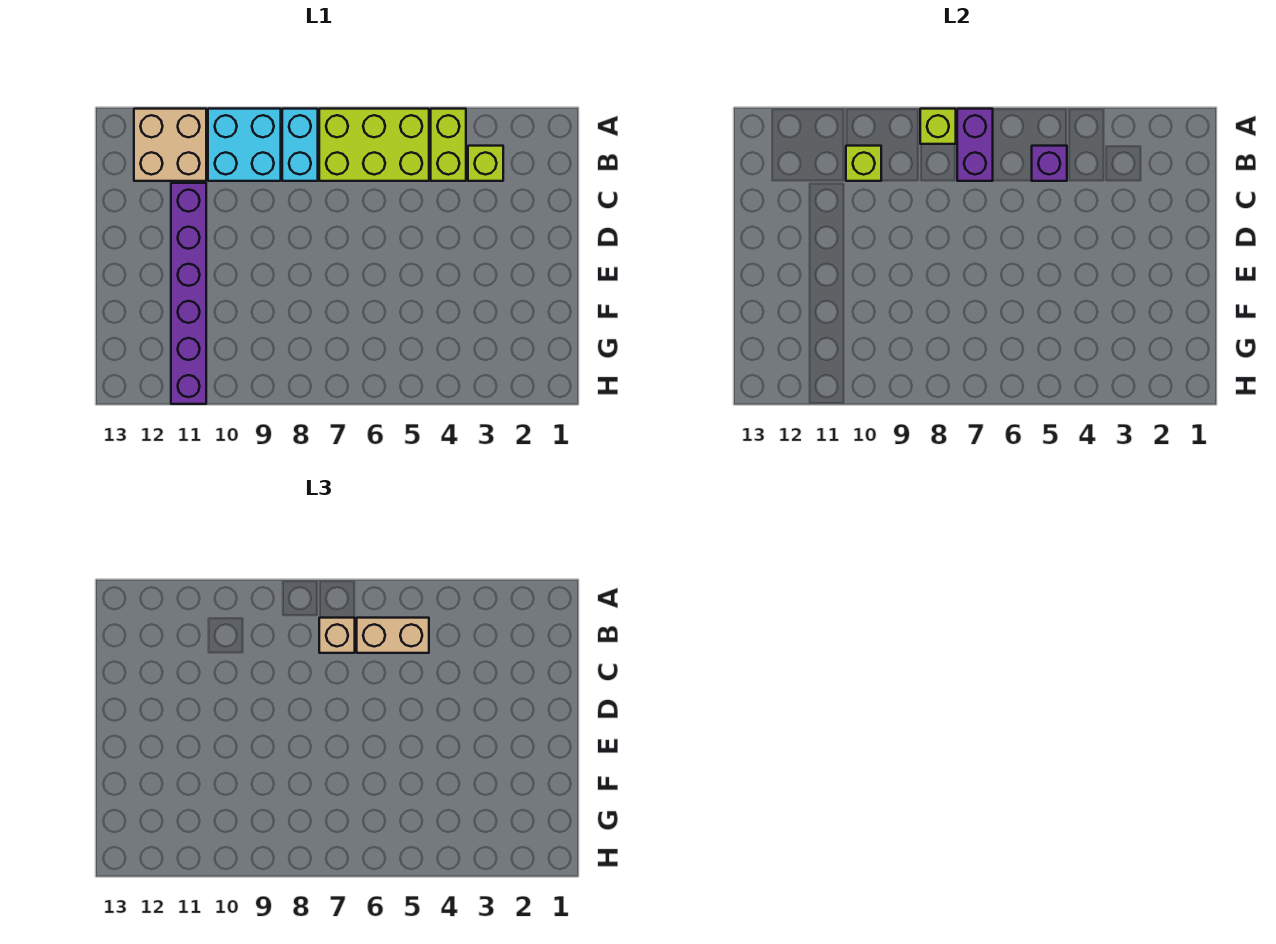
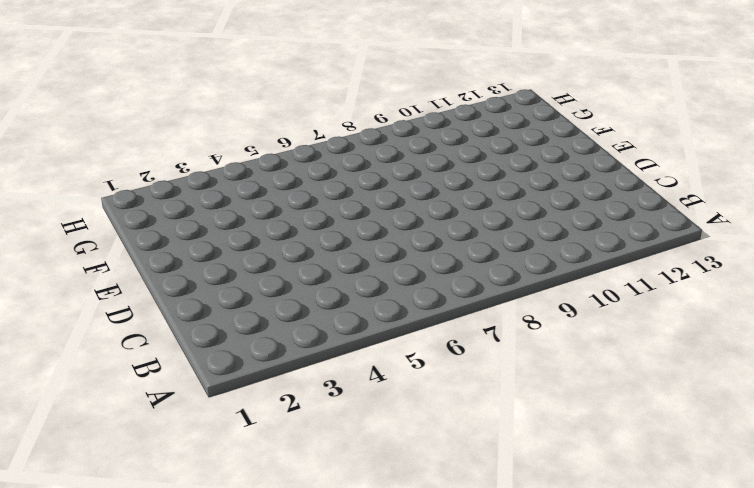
none -> lime 1x2 brick [431,109,466,181]
none -> lime 2x3 brick [319,109,429,181]
none -> cyan 1x2 brick [282,109,318,181]

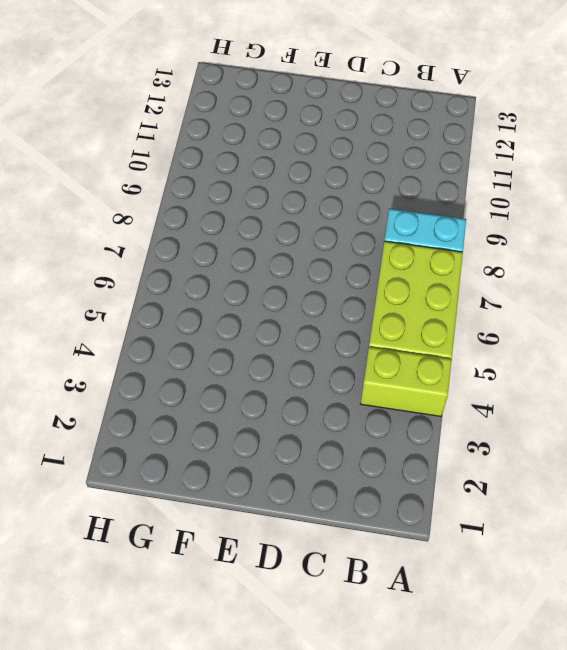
none -> cyan 2x2 brick [208,109,281,181]
none -> tan 2x2 brick [134,109,206,181]
none -> lime 1x1 brick [468,146,503,181]

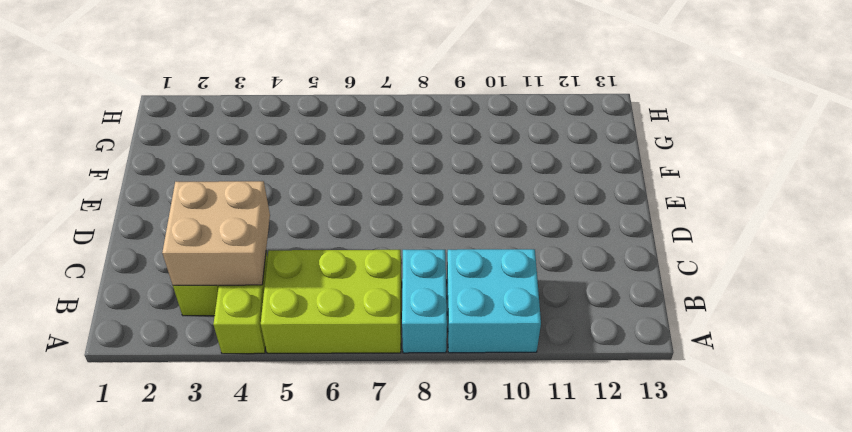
tan 2x2 brick [162,181,270,286] -> tan 2x2 brick moved to [134,109,206,181]
none -> purple 1x6 brick [171,183,206,404]
none -> purple 1x2 brick [957,109,993,181]
none -> lime 1x1 brick [920,109,956,144]

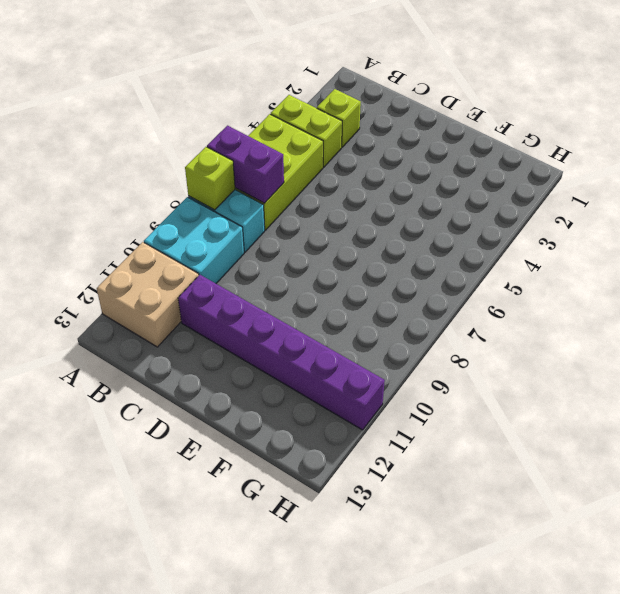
none -> purple 1x1 brick [1032,146,1067,181]
none -> lime 1x1 brick [846,146,881,181]
none -> tan 1x2 brick [357,618,429,653]

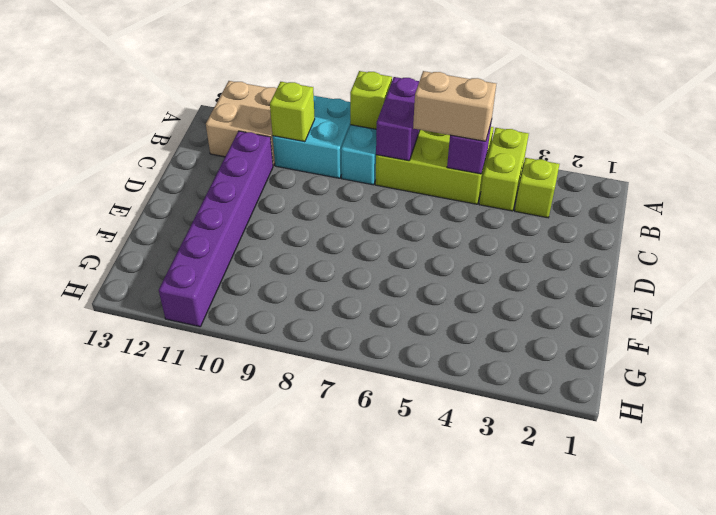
none -> tan 1x1 brick [319,618,355,653]

